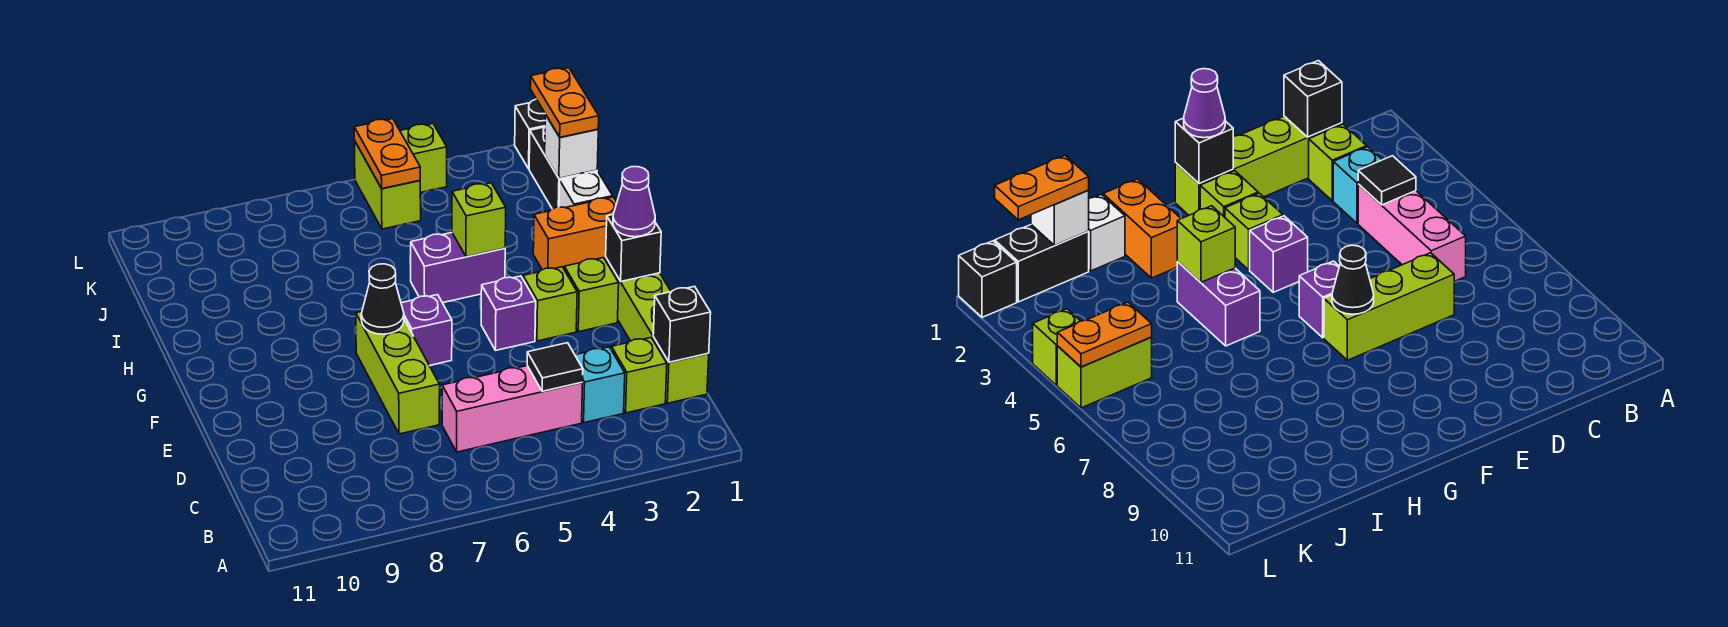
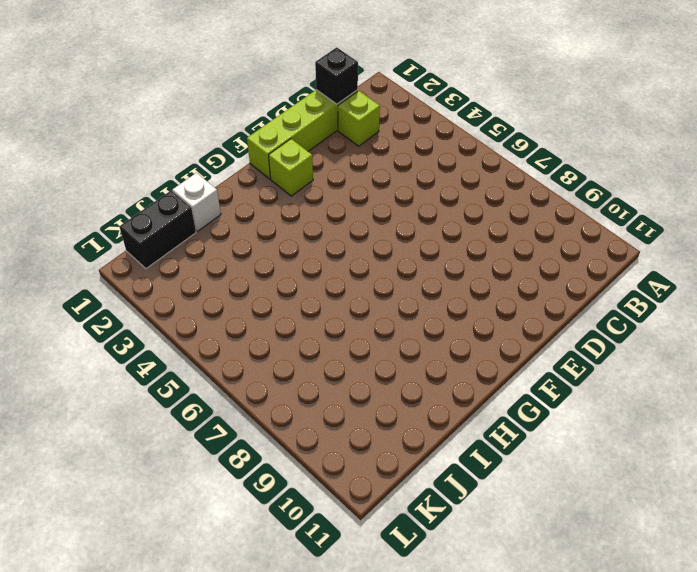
none -> cyan 1x1 brick [575,347,625,423]
none -> pink 1x3 brick [442,366,583,452]
none -> lime 1x3 brick [356,312,440,434]

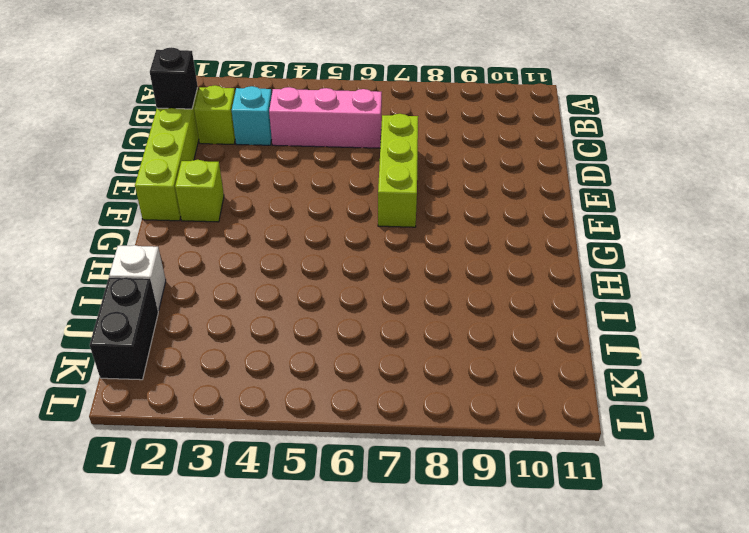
none -> lime 1x1 brick [523,267,577,341]
none -> purple 1x1 brick [481,276,536,350]
none -> purple 1x1 brick [401,295,452,365]

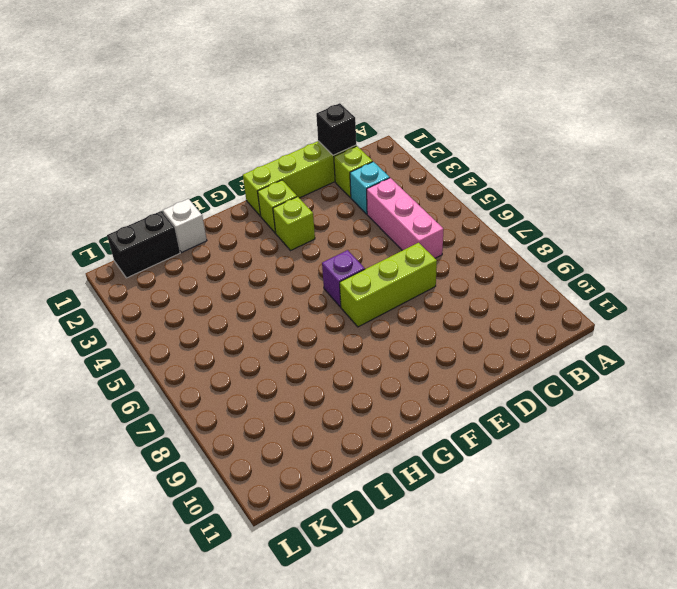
none -> purple 1x1 brick [481,276,536,350]
none -> orange 1x2 brick [533,197,617,270]
none -> purple 1x2 brick [411,233,505,303]

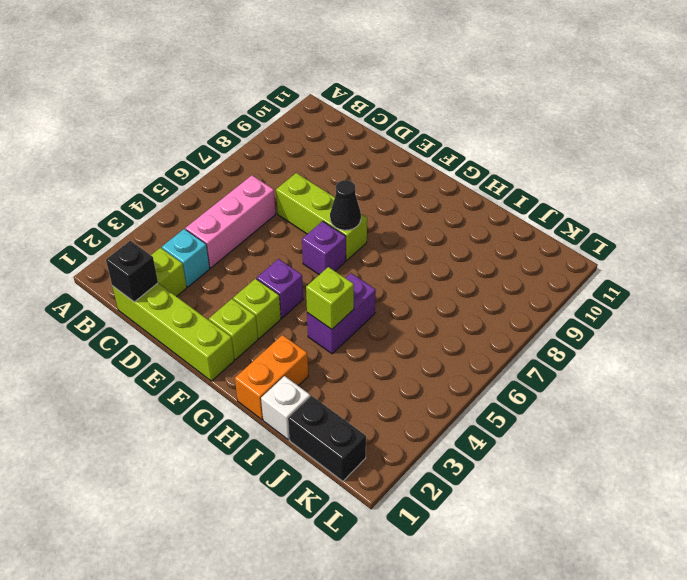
none -> lime 1x2 brick [355,142,421,229]
none -> black 1x1 brick [515,99,546,169]
none -> lime 1x1 brick [400,124,447,193]

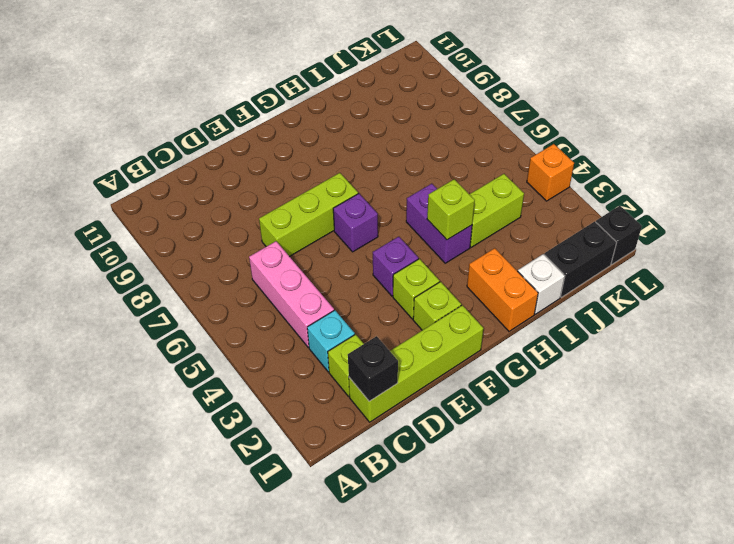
lime 1x2 brick [469,174,524,247] -> lime 1x2 brick moved to [355,142,421,229]
orange 1x1 brick [527,144,574,201] -> lime 1x1 brick [400,124,447,193]
none -> black 1x1 tile [527,343,583,391]
none -> black 1x1 brick [606,215,661,281]
none -> black 1x1 cone [361,264,404,334]

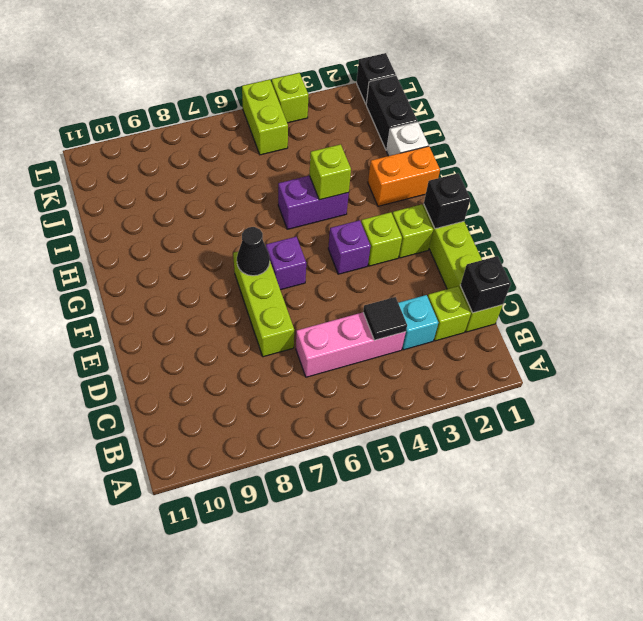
none -> white 1x1 brick [545,115,598,178]
none -> orange 1x2 plate [354,119,420,189]
none -> purple 1x1 cone [613,167,655,237]

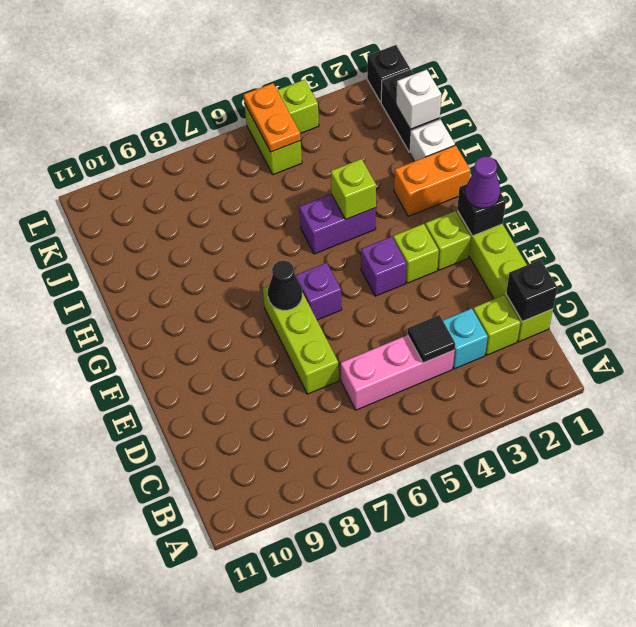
none -> orange 1x2 plate [530,68,599,137]

